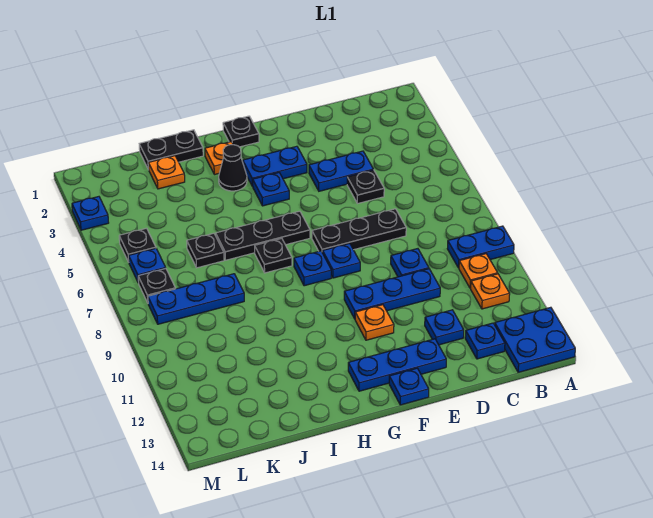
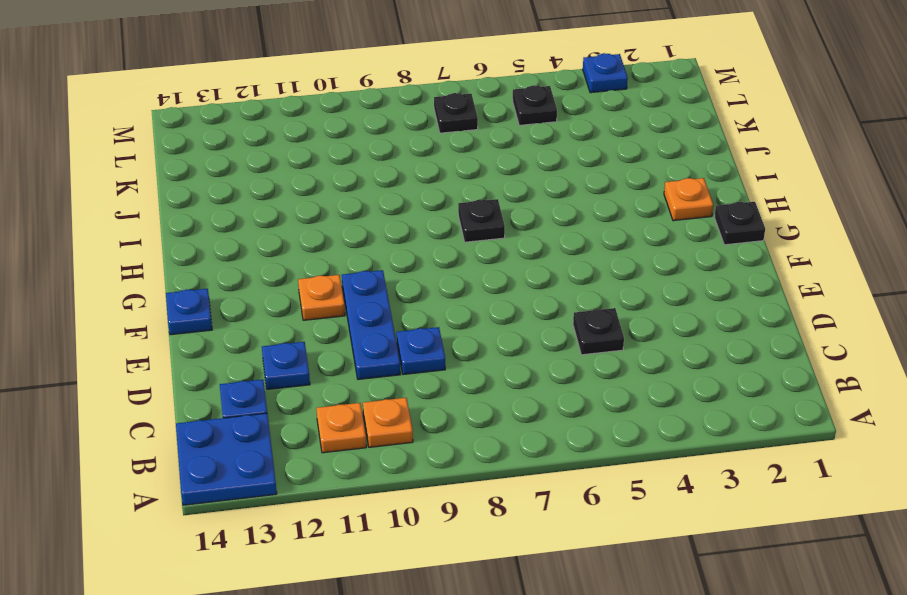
none -> blue 1x2 plate [447,226,514,268]
none -> blue 1x2 plate [309,151,373,191]
none -> black 1x3 plate [312,209,406,253]
none -> blue 1x3 plate [348,339,446,391]

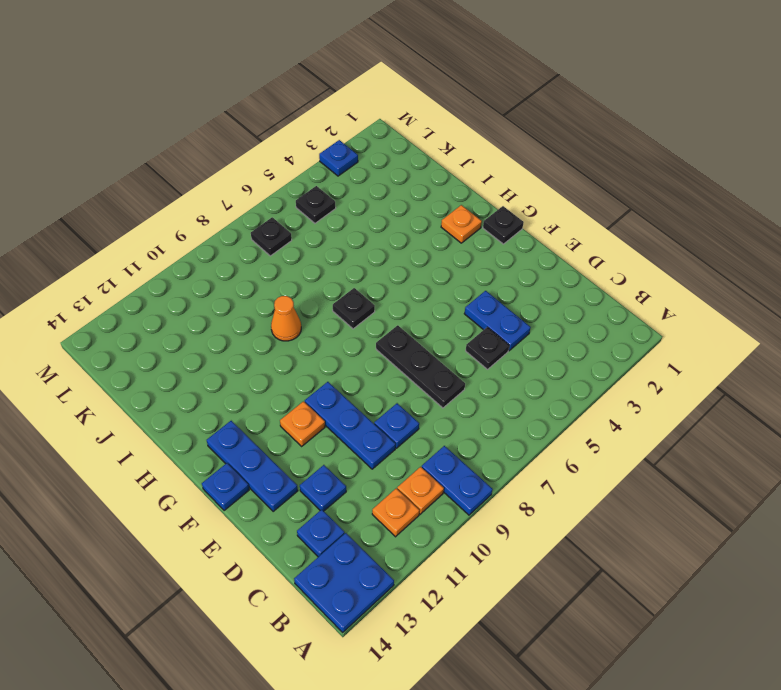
orange 1x1 cone [271,296,301,341] -> none
none -> blue 1x2 plate [243,146,307,186]
none -> blue 1x1 plate [323,243,360,278]
none -> blue 1x1 plate [253,173,289,206]
none -> black 1x3 plate [216,211,310,260]

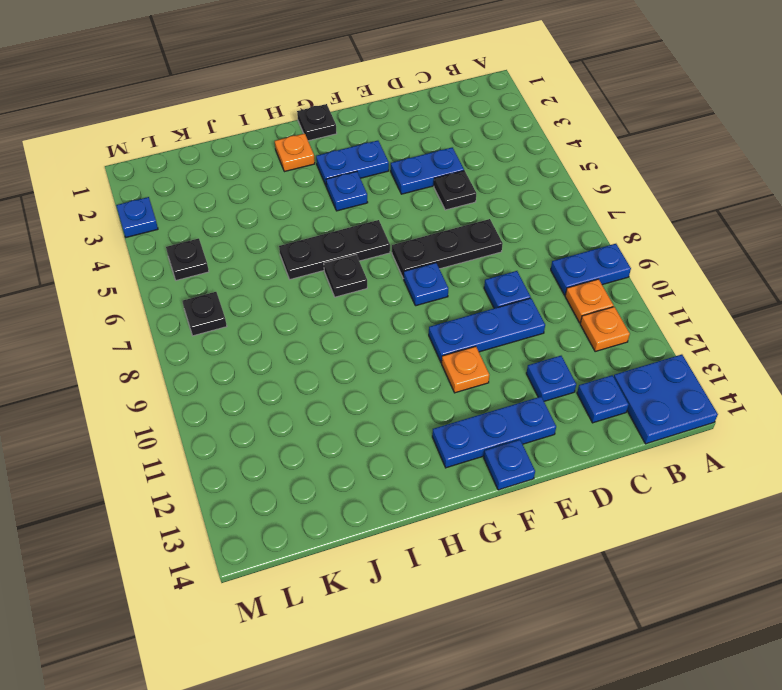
none -> blue 1x1 plate [294,251,331,286]
none -> black 1x1 cone [219,145,247,191]
none -> black 1x2 plate [139,130,203,170]
none -> orange 1x1 plate [149,156,185,189]

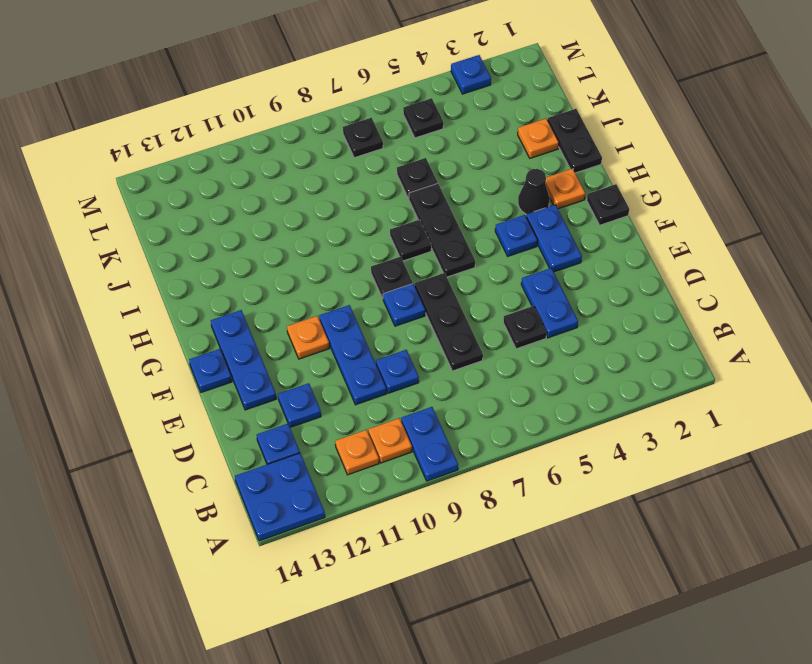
black 1x1 plate [371,257,413,298] -> blue 1x1 plate [294,251,331,286]
none -> blue 1x3 plate [148,274,244,324]
none -> blue 1x1 plate [129,248,166,283]

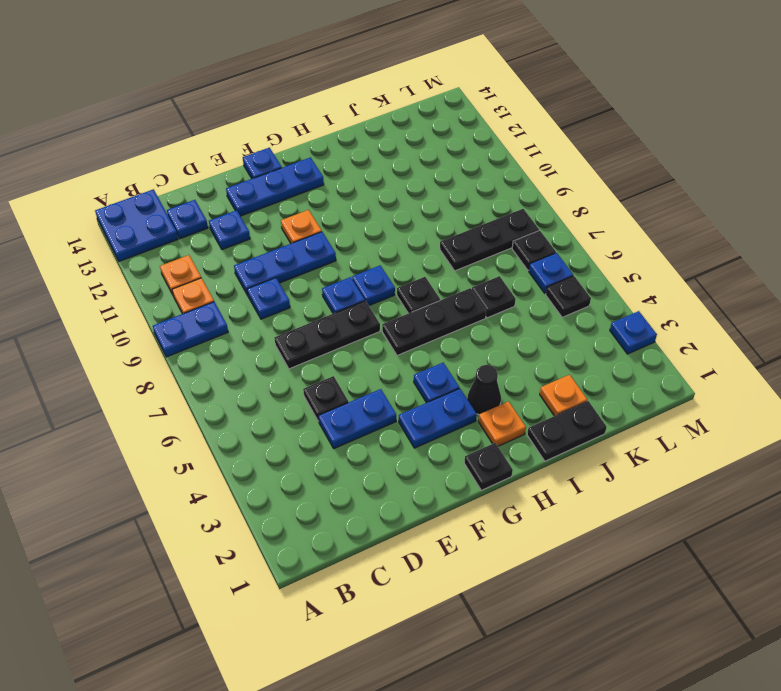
black 1x3 plate [440,209,539,271] -> blue 1x3 plate [148,274,244,324]

